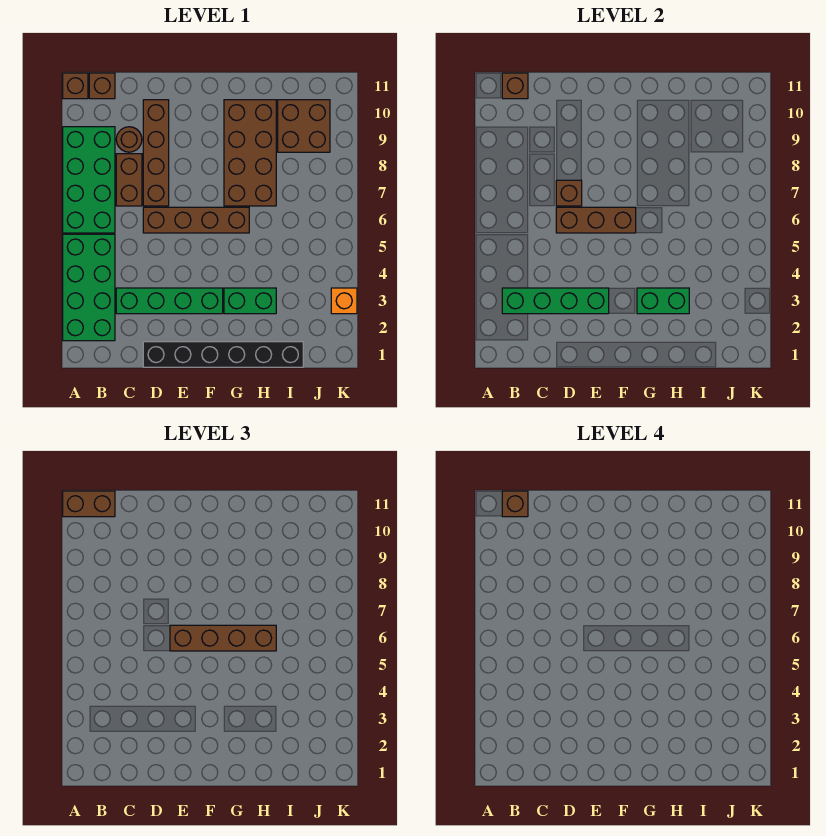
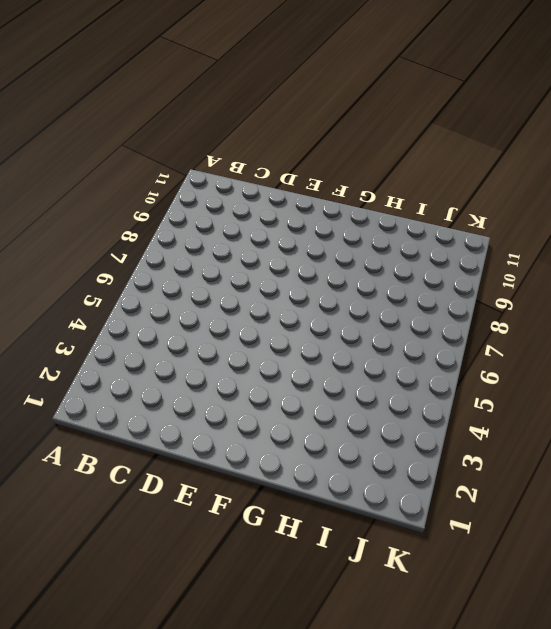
none -> green 2x4 brick [63,234,115,341]
none -> green 2x4 brick [63,127,115,233]
none -> brown 1x1 brick [63,73,88,99]

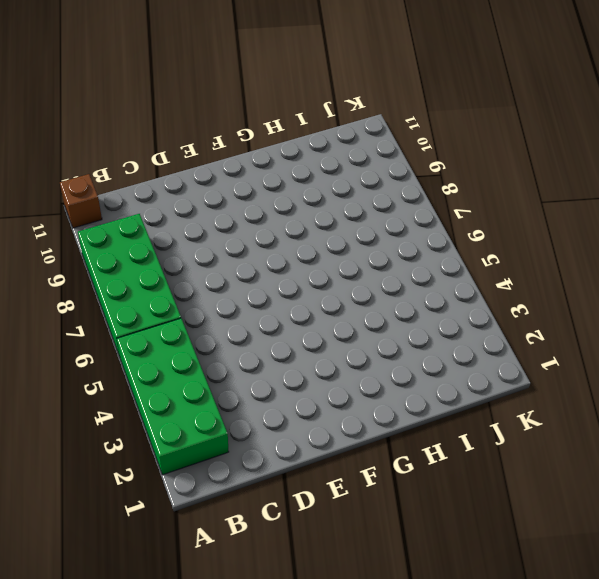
none -> brown 1x1 brick [89,73,115,99]
none -> green 1x4 brick [116,288,223,314]
none -> brown 1x2 brick [116,154,142,206]

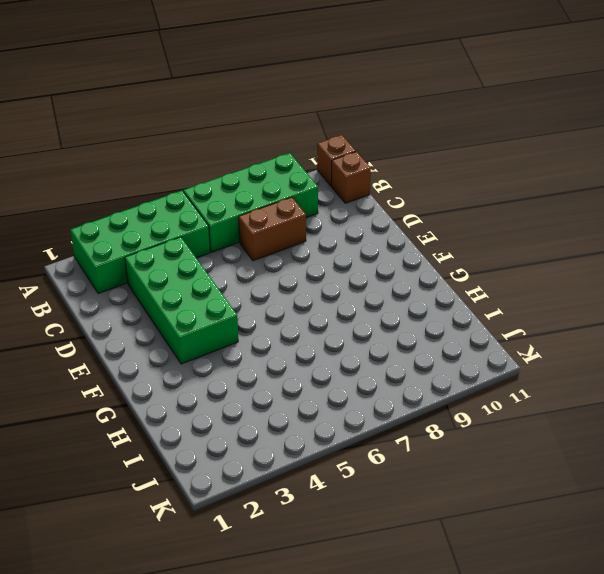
green 2x4 brick [125,237,238,364] -> green 1x4 brick [116,288,223,314]
none -> brown 1x1 round brick [116,127,142,152]
none -> black 1x6 brick [143,342,303,367]
none -> brown 1x4 brick [143,207,249,233]

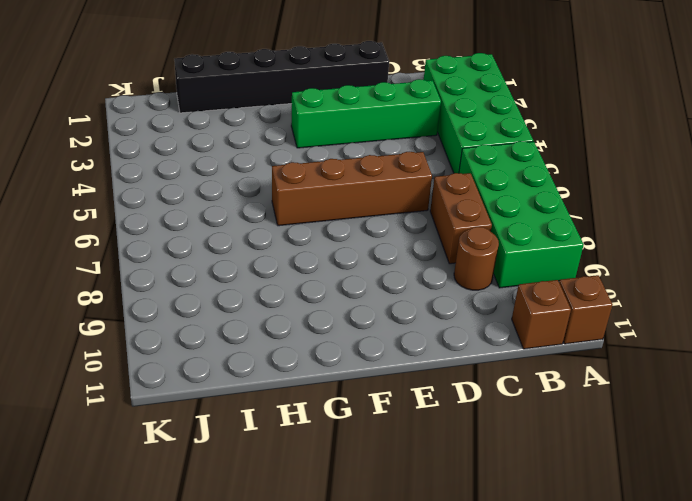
none -> brown 1x4 brick [143,100,169,206]
none -> green 1x2 brick [224,288,276,314]
none -> brown 2x4 brick [224,100,276,206]

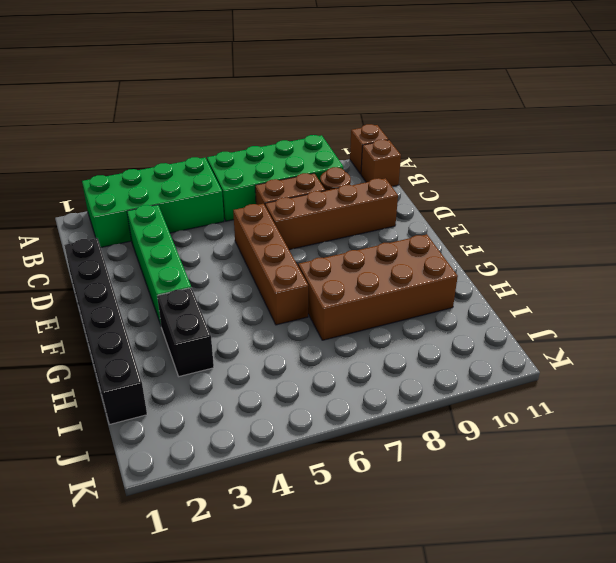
black 1x2 brick [157,288,214,376] -> green 1x2 brick [224,288,276,314]
none -> brown 2x2 brick [278,100,330,152]
none -> orange 1x1 brick [331,288,357,314]
none -> green 1x4 brick [502,288,609,314]

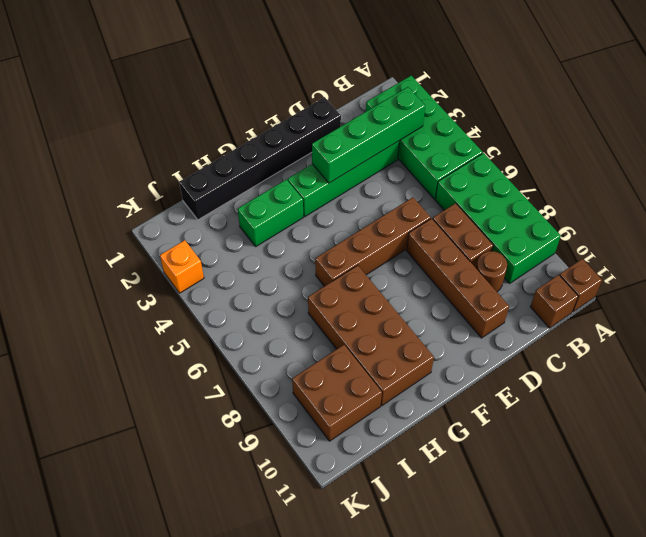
none -> brown 1x1 brick [502,73,528,99]
none -> brown 1x3 brick [556,207,636,233]
none -> brown 1x1 brick [556,180,582,206]

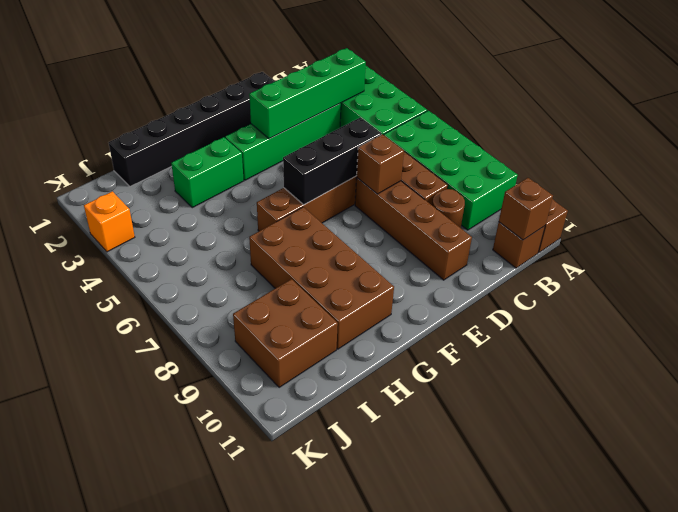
black 1x3 brick [283,118,381,205] -> brown 1x3 brick [556,207,636,233]
none -> green 1x2 brick [637,288,689,314]
none -> brown 1x2 brick [63,491,115,517]
none -> brown 1x4 brick [170,625,276,651]

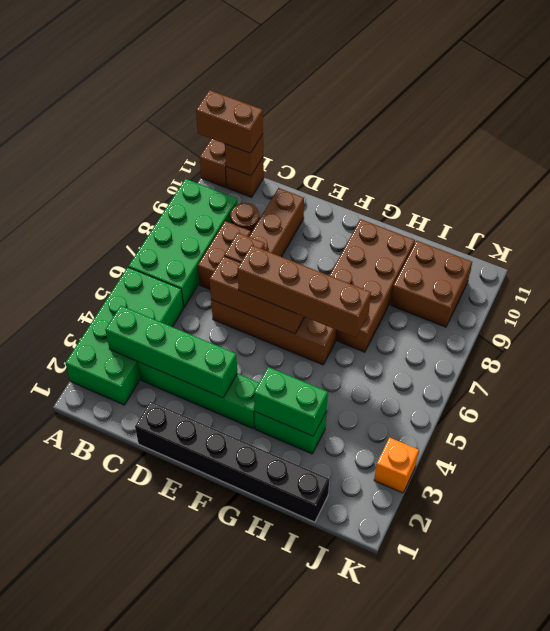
none -> brown 1x1 brick [502,491,528,517]

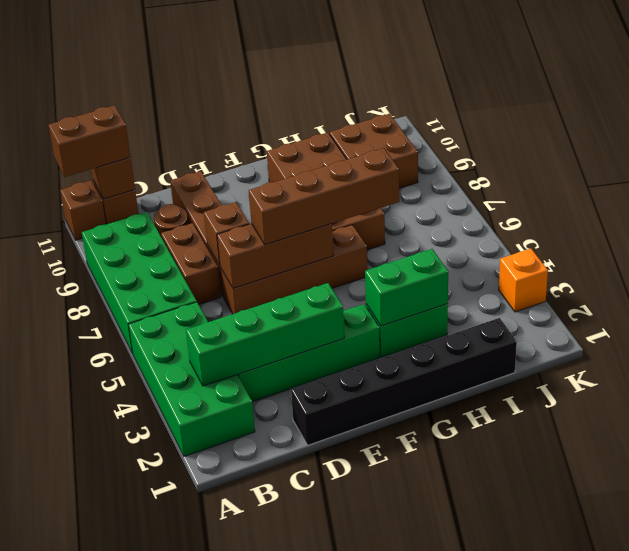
none -> brown 1x1 brick [502,491,528,517]

